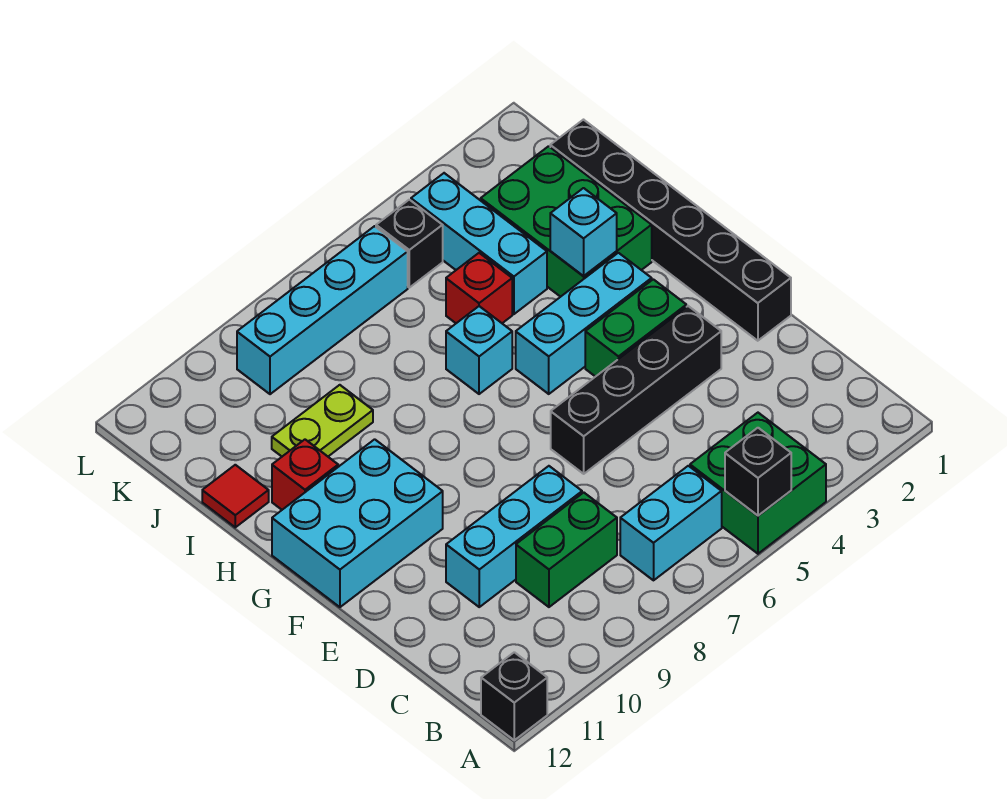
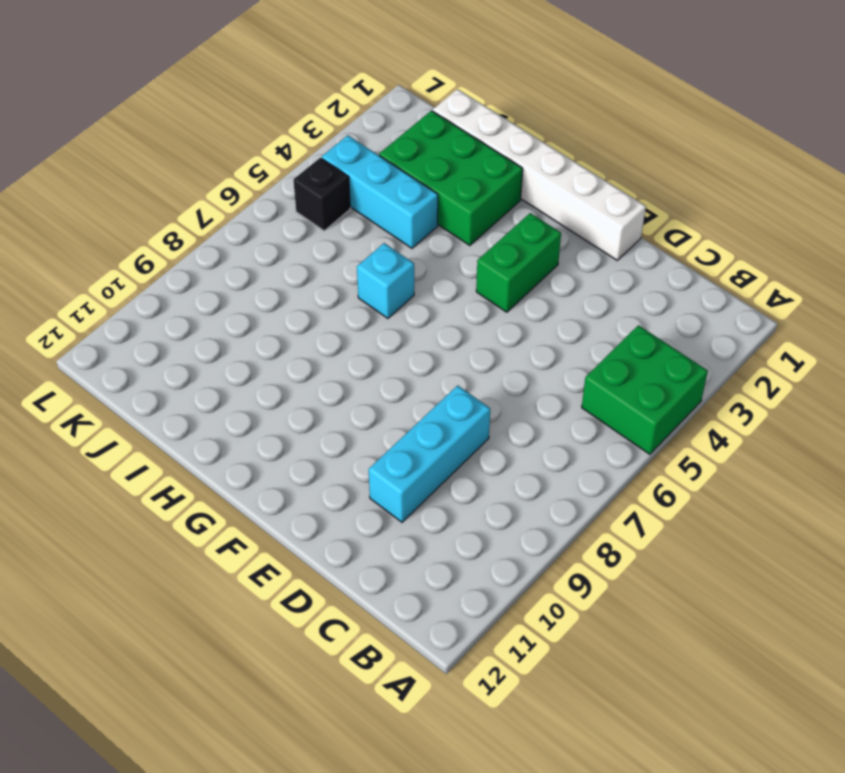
white 1x6 brick [433,89,646,260] -> black 1x6 brick [550,120,791,341]
none -> black 1x1 brick [481,652,547,740]
none -> cyan 1x2 brick [620,466,722,580]
none -> green 1x2 brick [516,493,617,607]

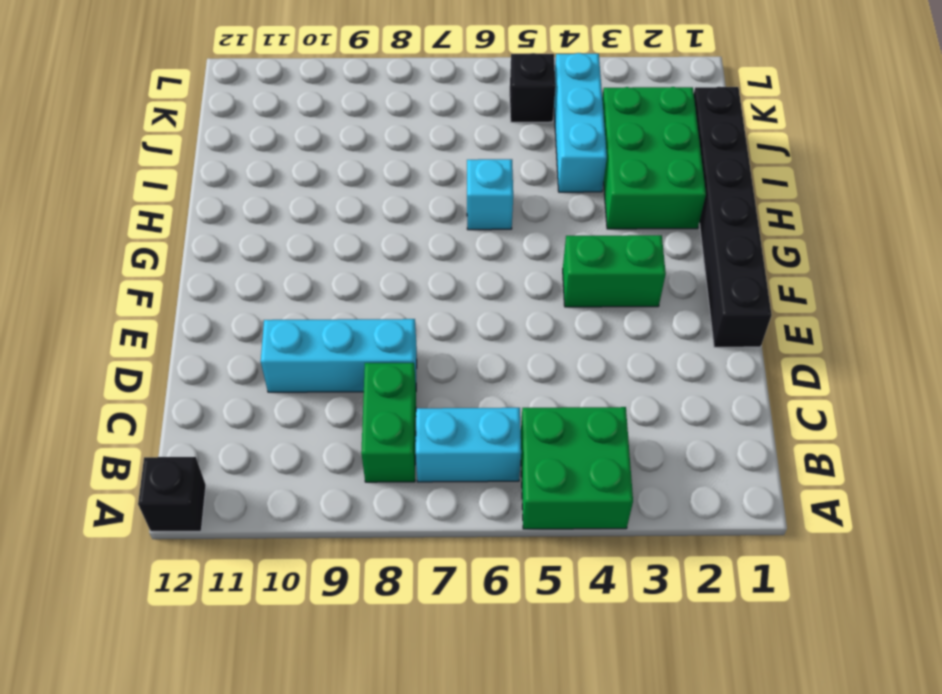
green 1x2 brick [361,363,416,482] -> green 1x2 brick turned to [516,493,617,607]
none -> black 1x4 brick [551,306,721,474]
none -> cyan 2x3 brick [272,439,443,607]
none -> cyan 1x3 brick [516,253,652,394]

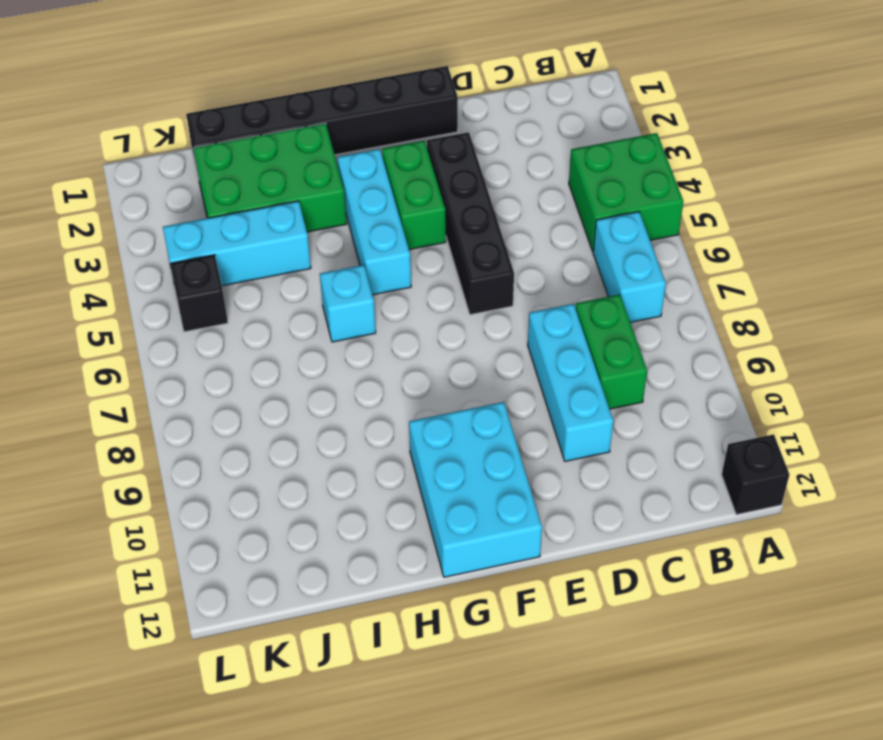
none -> red 1x1 brick [272,440,338,510]
none -> red 1x1 brick [446,253,512,323]
none -> lime 1x2 plate [272,385,373,456]

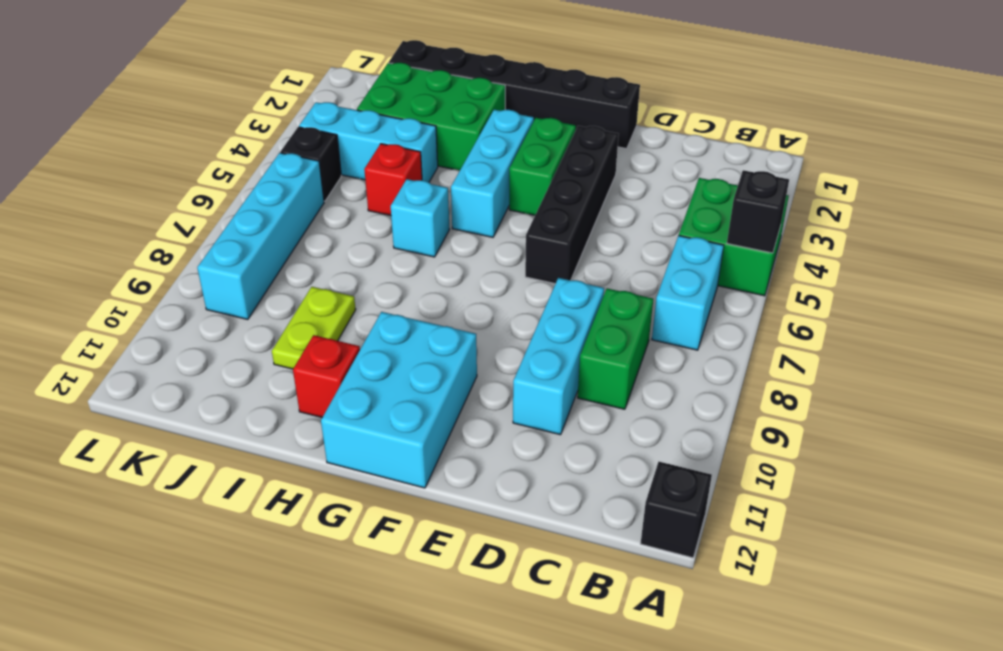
none -> red 1x1 tile [202,465,269,527]
none -> cyan 1x1 brick [550,188,617,276]

